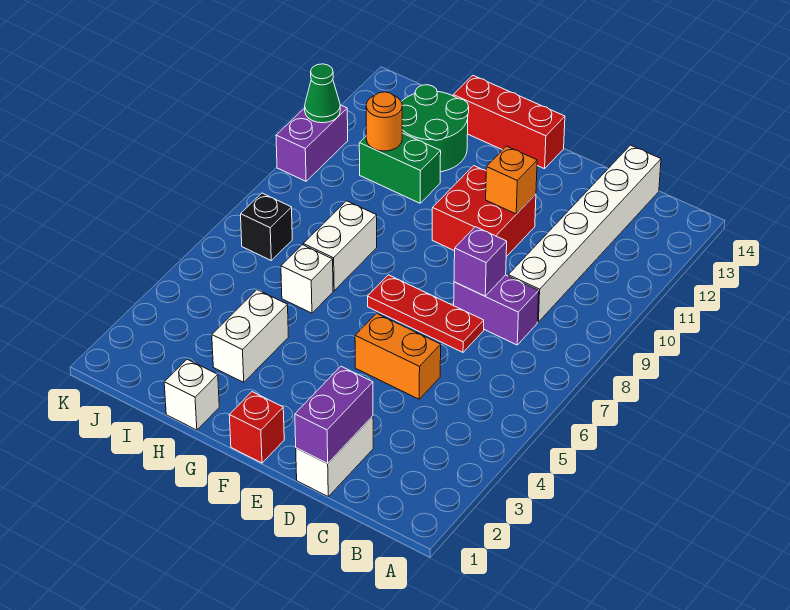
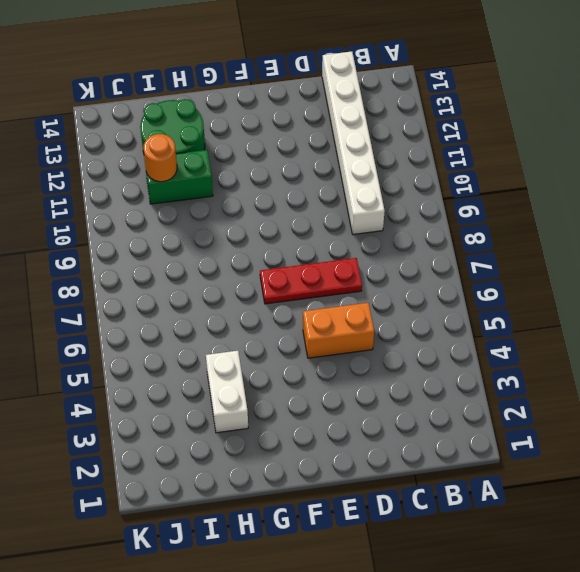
none -> purple 1x2 brick [454,275,539,345]
none -> white 1x2 brick [296,416,373,496]
none -> red 2x2 brick [432,166,536,257]

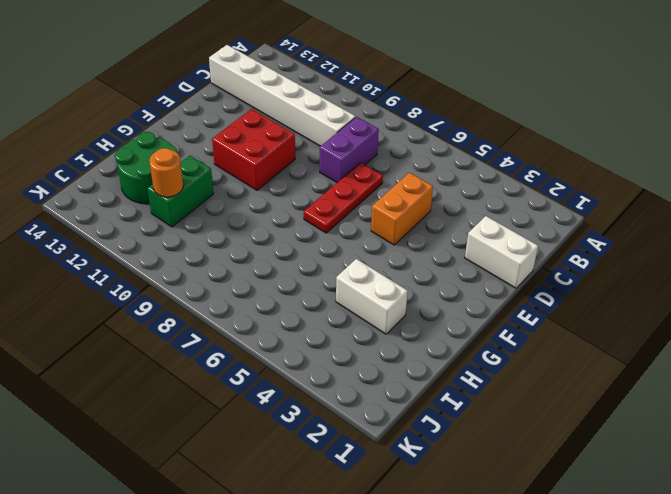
none -> red 1x1 brick [229,392,284,463]
none -> red 1x3 brick [453,76,565,169]
none -> white 1x1 brick [164,359,219,430]

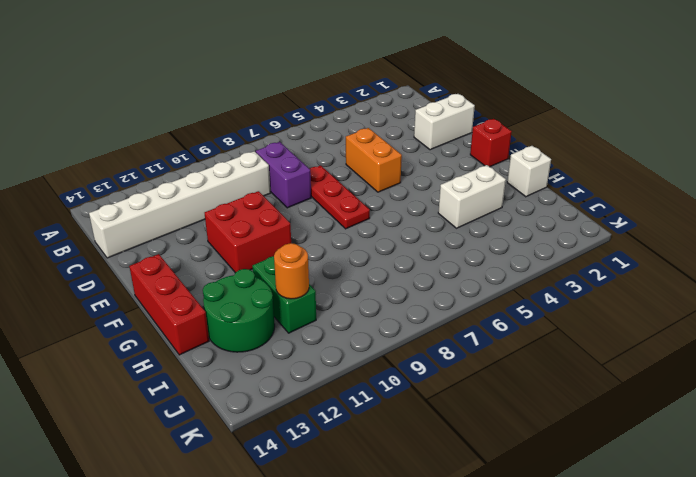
none -> white 1x1 brick [281,245,333,313]
none -> white 1x2 brick [303,201,377,291]
none -> black 1x1 brick [241,193,292,260]

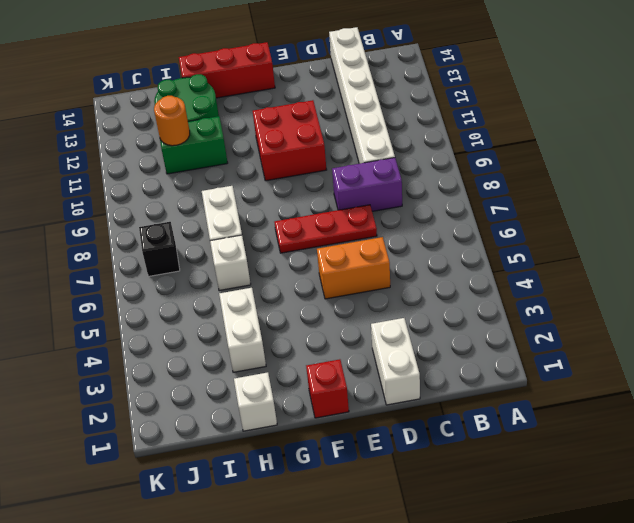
none -> purple 1x2 brick [276,105,348,181]
none -> purple 1x2 brick [295,366,373,463]
none -> purple 1x1 brick [454,227,507,296]

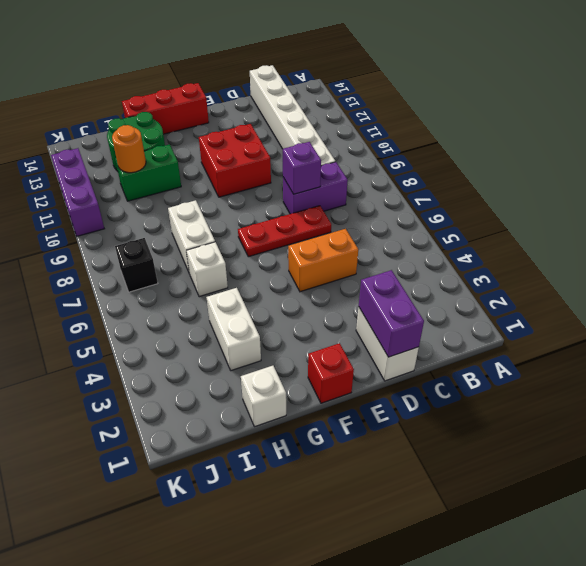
purple 1x3 brick [51,148,104,236] -> purple 1x2 brick [276,105,348,181]
none -> orange 1x1 brick [486,146,537,214]
none -> green 1x1 cone [305,64,340,123]

